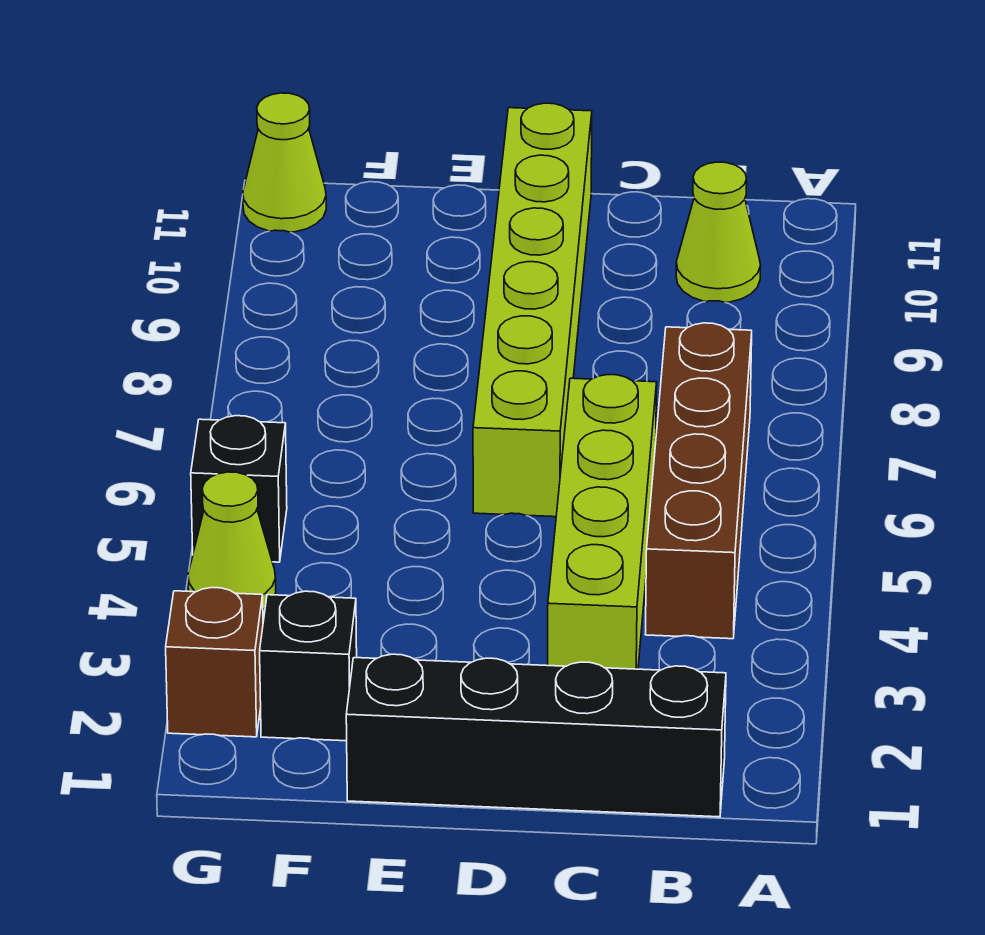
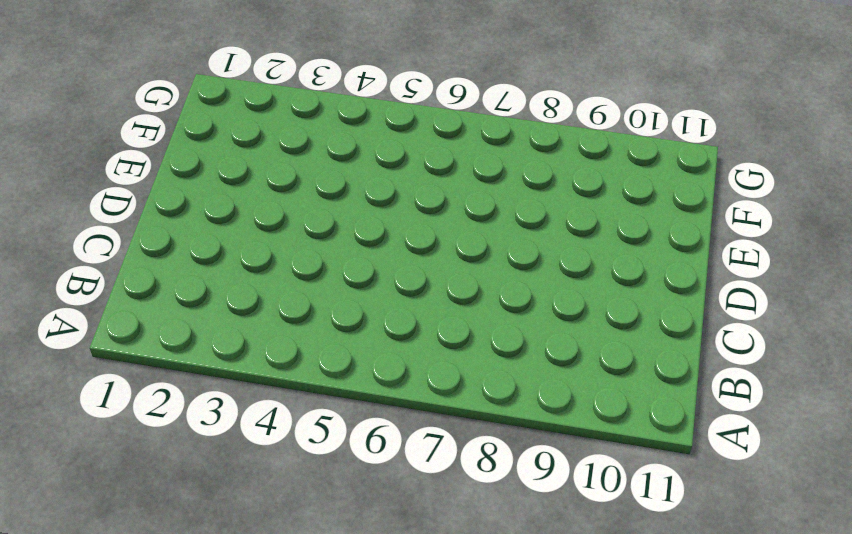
none -> black 1x4 brick [346,654,726,817]
none -> brown 1x4 brick [645,323,752,639]

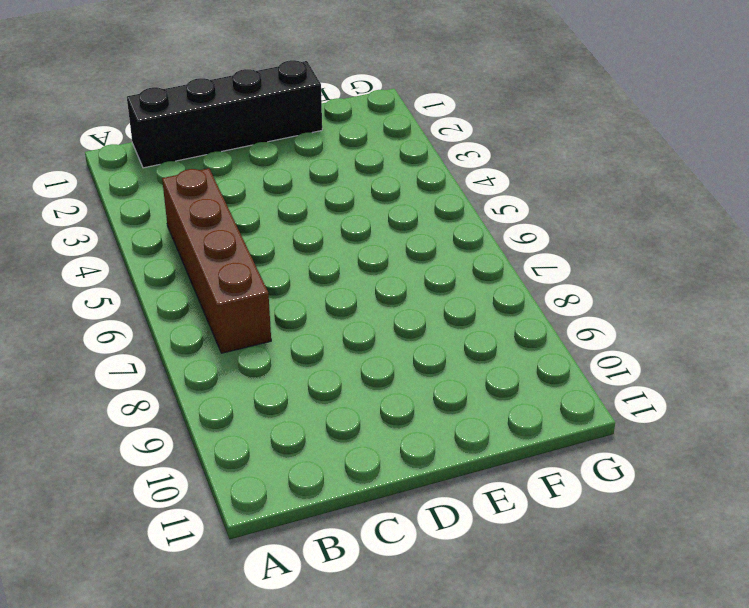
none -> lime 1x1 cone [676,162,761,302]
none -> lime 1x4 brick [548,375,657,669]

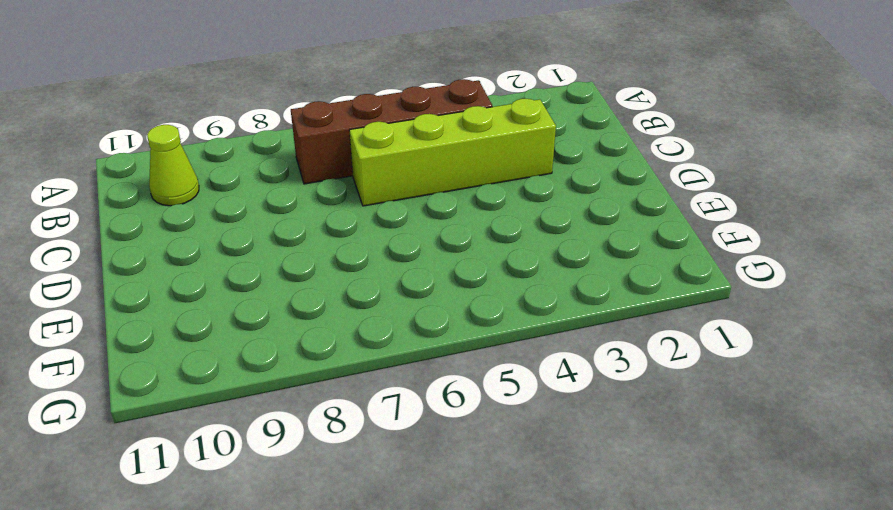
none -> black 1x4 brick [346,654,726,817]
none -> lime 1x6 brick [473,103,592,517]

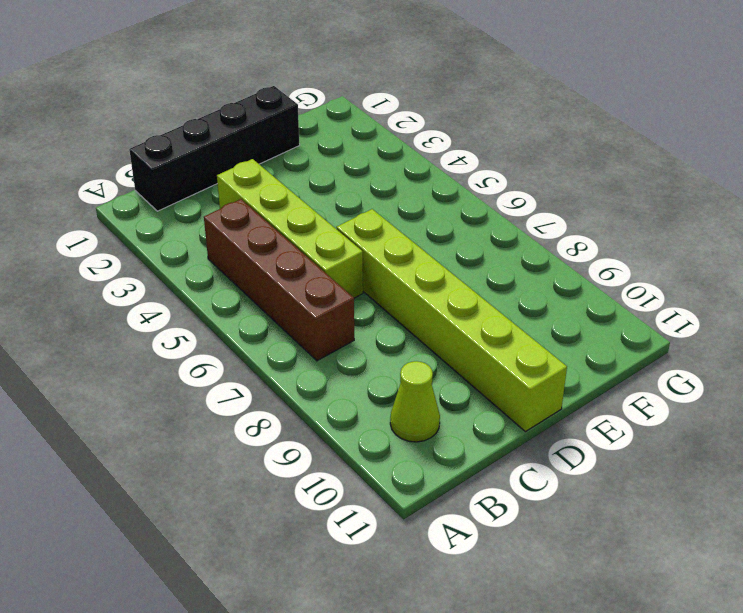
none -> black 1x1 brick [260,591,357,741]
none -> brown 1x1 brick [166,588,263,737]

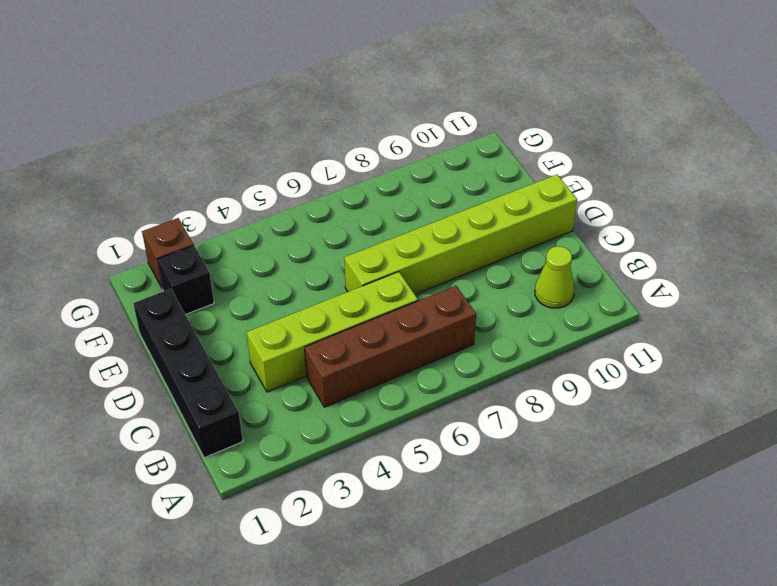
none -> lime 1x1 cone [188,472,276,609]
none -> black 1x1 brick [191,416,287,562]

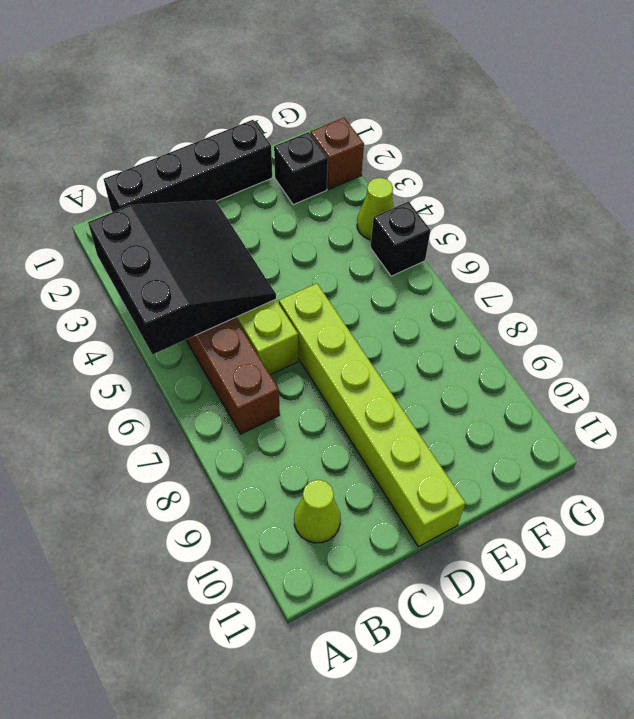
black 3x3 slope [88,200,276,355] -> none
none -> lime 1x1 cone [243,93,326,232]

